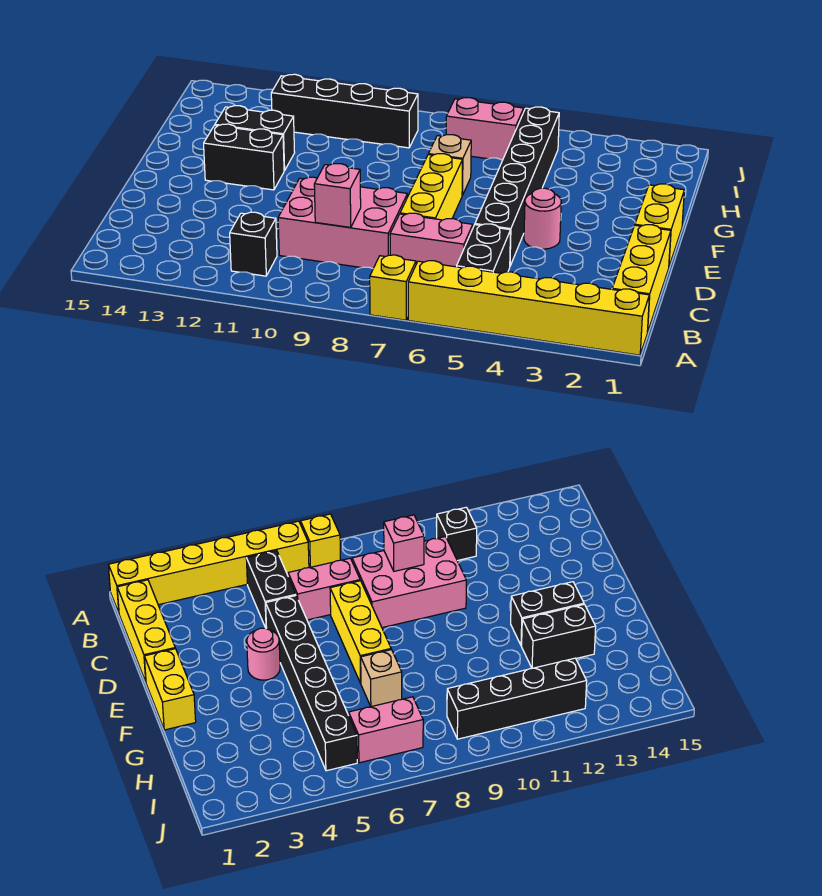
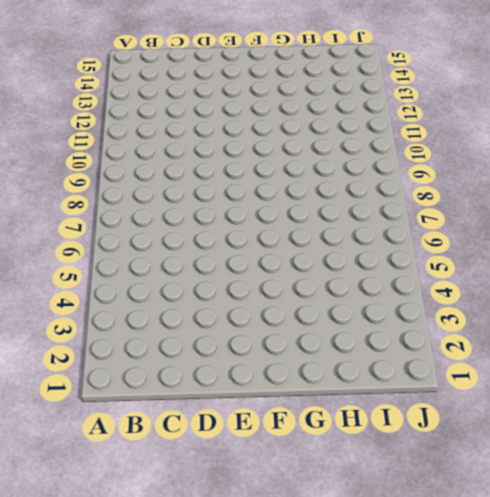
none -> yellow 1x6 brick [408,261,649,355]
none -> yellow 1x1 brick [370,255,416,320]
none -> yellow 1x3 brick [612,225,671,332]

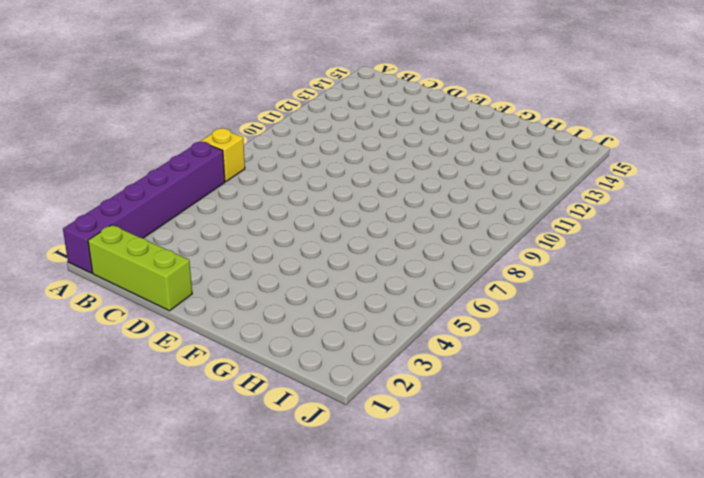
purple 1x6 brick [63,142,225,273] -> yellow 1x6 brick [408,261,649,355]
lime 1x3 brick [88,225,192,311] -> yellow 1x3 brick [612,225,671,332]
none -> black 1x2 brick [457,224,511,273]
none -> black 1x1 brick [230,212,277,276]
none -> pink 1x2 brick [390,213,473,267]

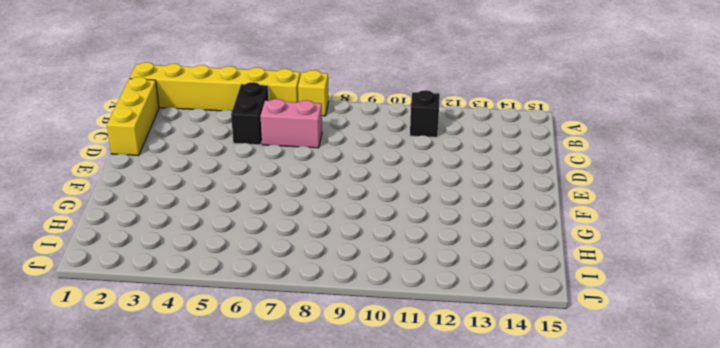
none -> pink 2x3 brick [278,177,407,269]
none -> black 1x6 brick [475,107,559,266]
none -> yellow 1x3 brick [400,154,463,220]

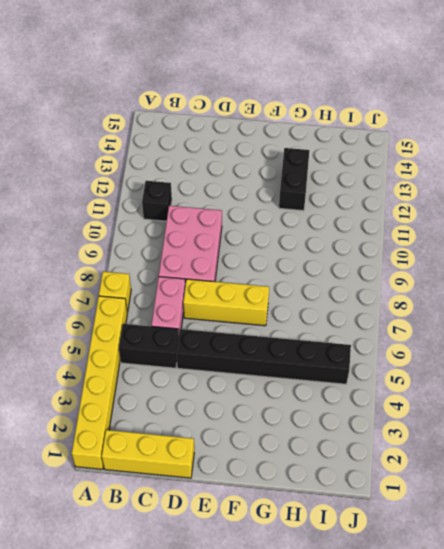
none -> yellow 1x2 brick [635,184,684,266]
none -> pink 1x1 round brick [524,188,561,249]
none -> black 1x2 brick [204,124,284,190]

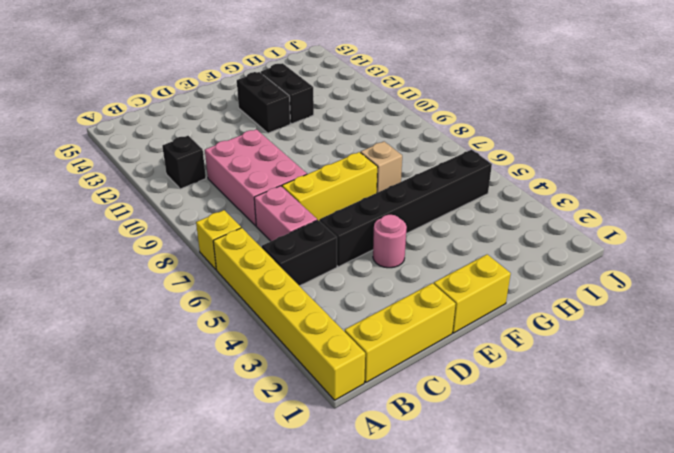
none -> pink 1x2 brick [446,98,524,160]
none -> black 1x4 brick [271,74,418,148]
none -> pink 1x1 brick [314,164,361,227]

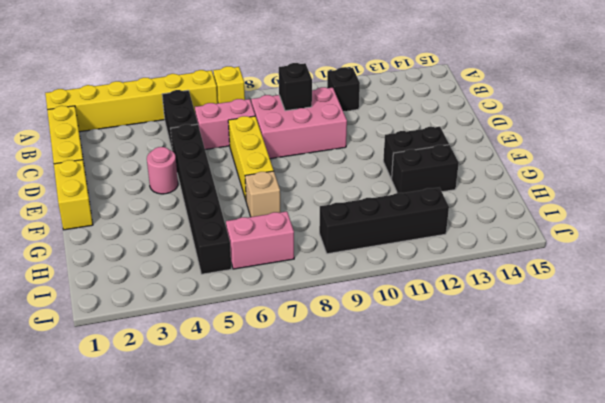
black 1x1 brick [279,63,312,111] -> pink 1x1 brick [314,164,361,227]

